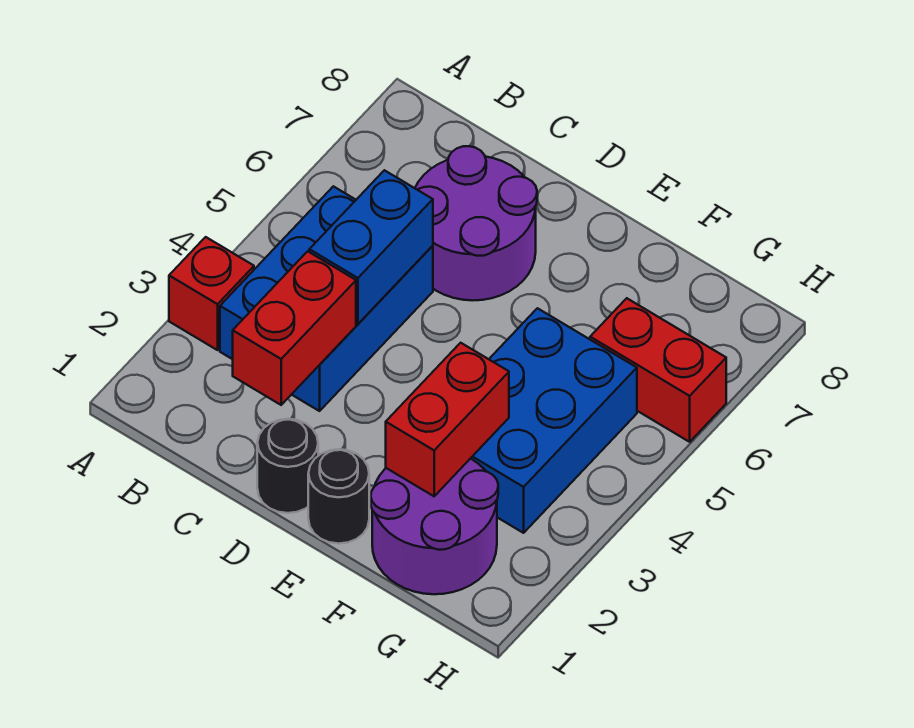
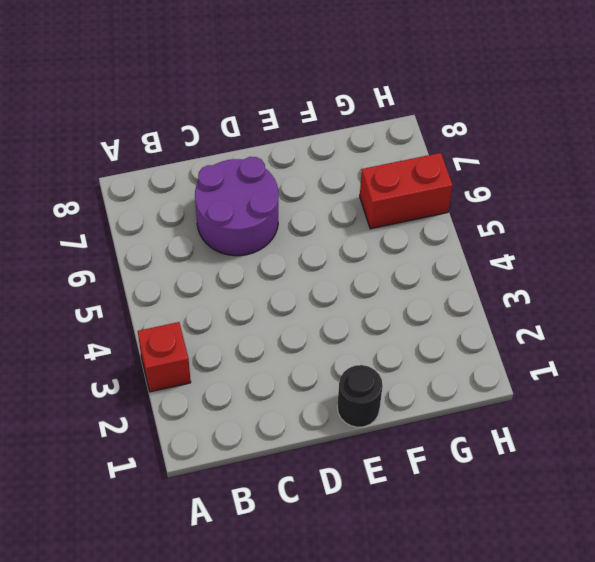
none -> blue 2x3 brick [220,186,433,411]
none -> black 1x1 round brick [257,419,318,513]

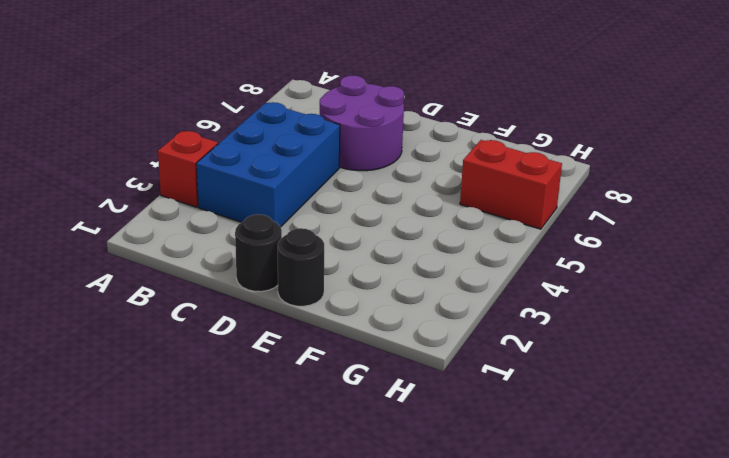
none -> purple 2x2 round brick [371,459,498,594]
none -> blue 2x3 brick [470,308,637,533]

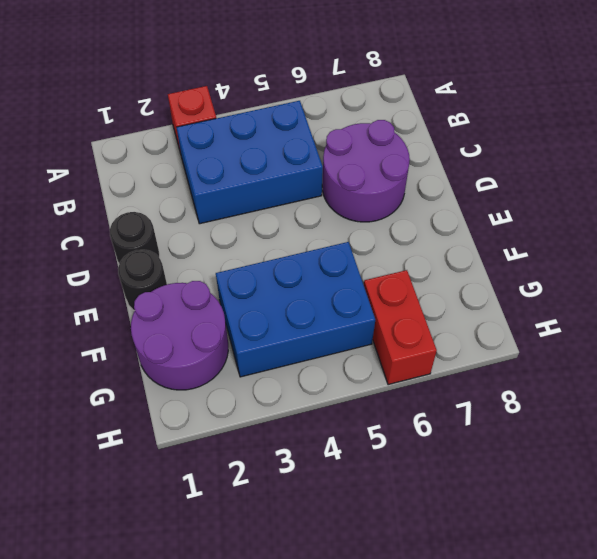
none -> red 1x2 brick [233,251,356,405]
none -> blue 1x2 brick [309,170,433,324]

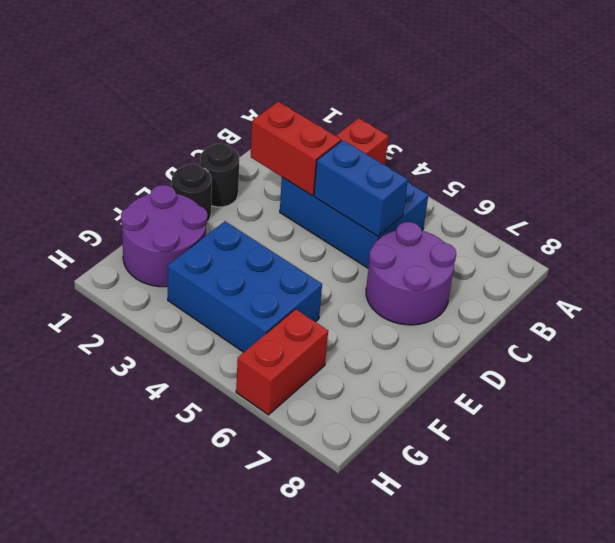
none -> red 1x2 brick [386,343,509,496]

